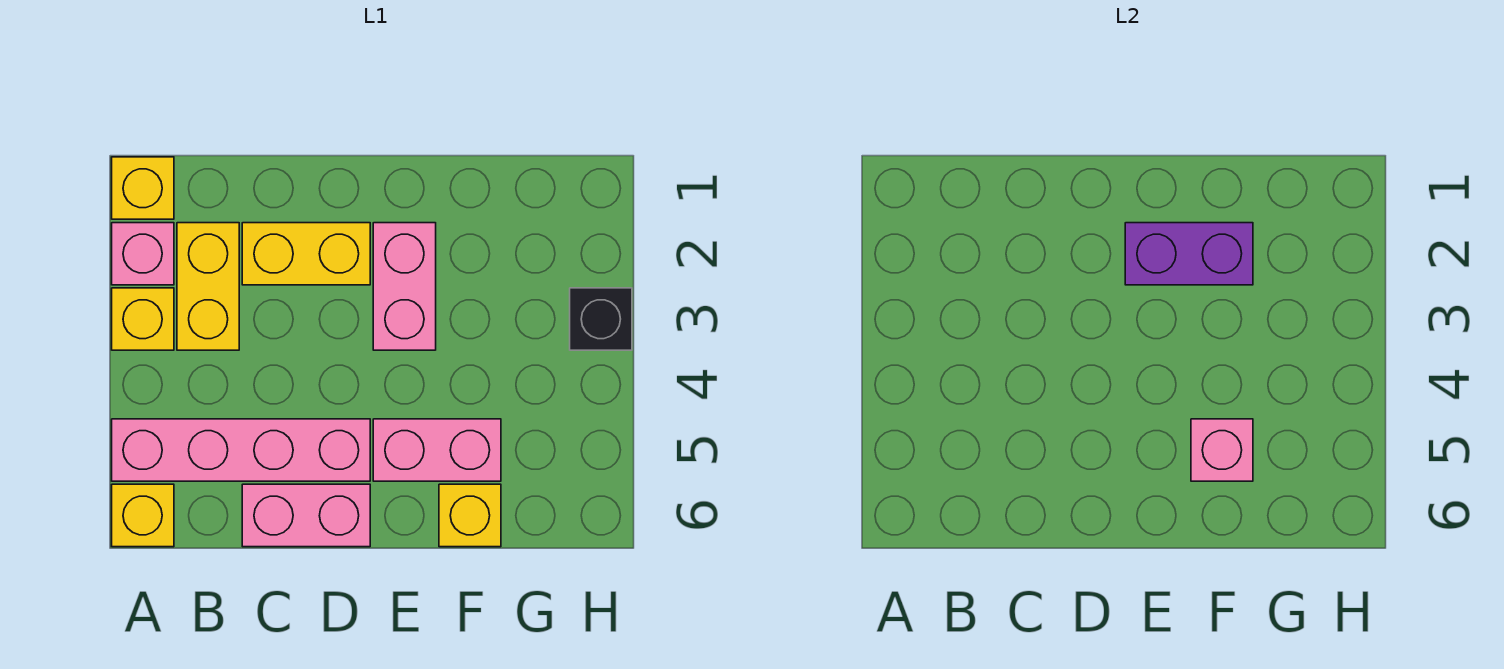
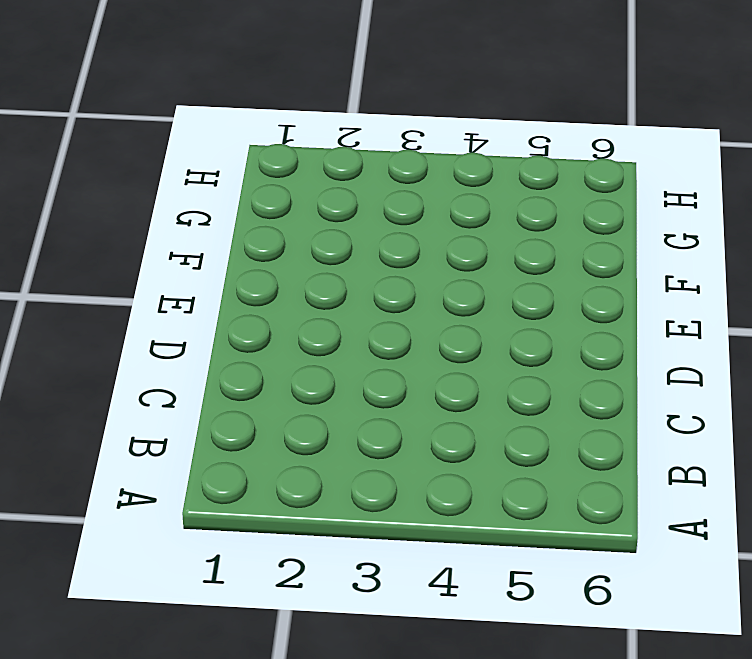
none -> yellow 1x1 brick [112,157,174,219]
none -> pink 1x1 brick [112,223,174,285]
none -> yellow 1x1 brick [112,288,174,350]

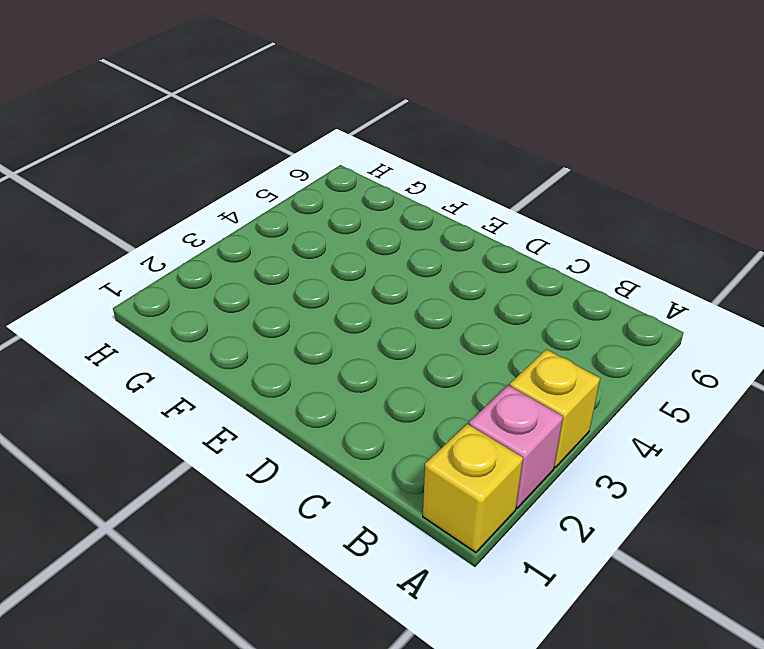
none -> pink 1x4 brick [112,419,370,481]
none -> yellow 1x1 brick [112,484,174,547]
none -> yellow 1x2 brick [177,223,239,350]

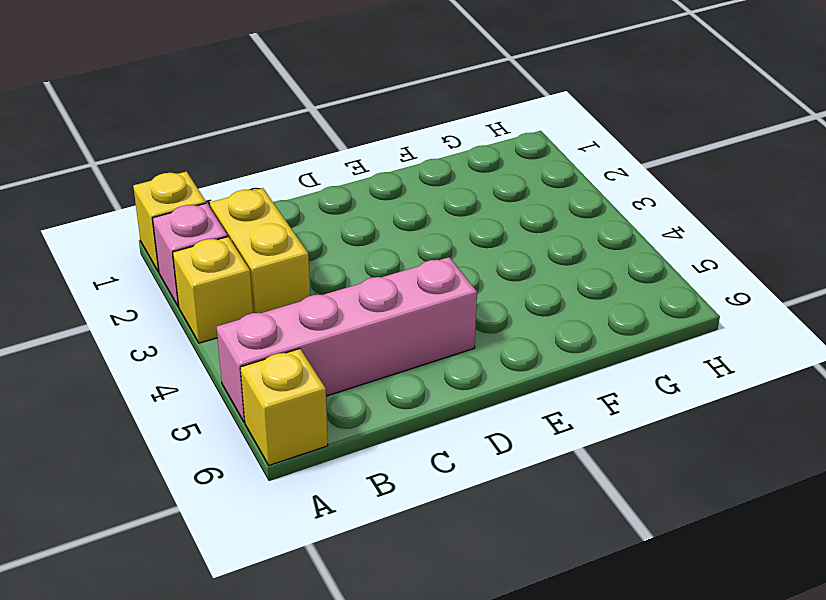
none -> yellow 1x2 brick [242,223,370,285]
none -> pink 1x2 brick [242,484,370,547]
none -> pink 1x2 brick [373,223,436,350]

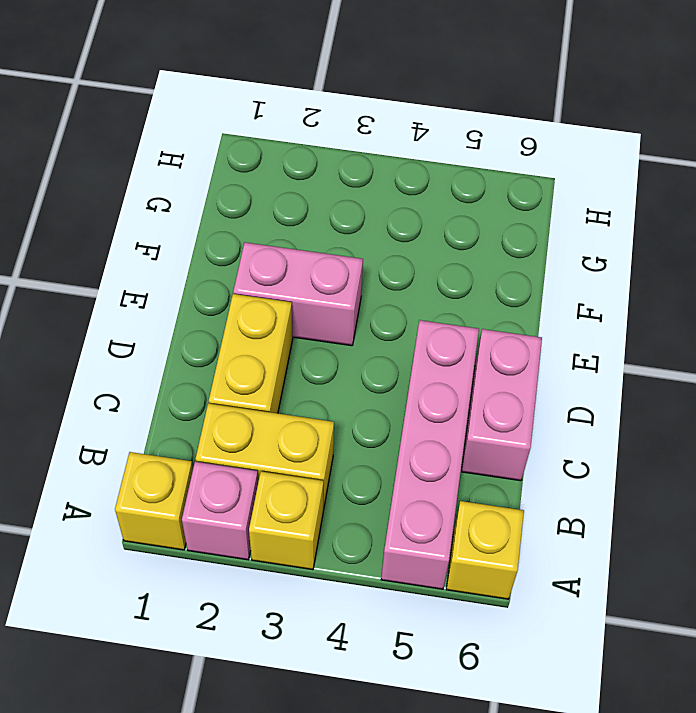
none -> pink 1x2 brick [373,419,501,481]
none -> yellow 1x1 brick [439,484,501,547]
none -> black 1x1 brick [570,288,632,350]

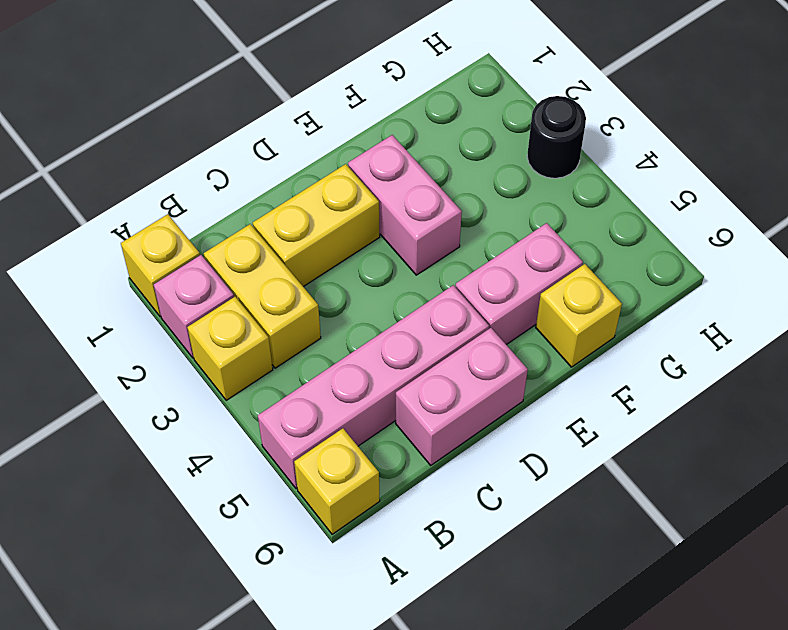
black 1x1 round brick [527,96,586,178] -> black 1x1 brick [570,288,632,350]
none -> purple 1x2 brick [1125,223,1253,285]
none -> pink 1x1 brick [1191,419,1253,481]

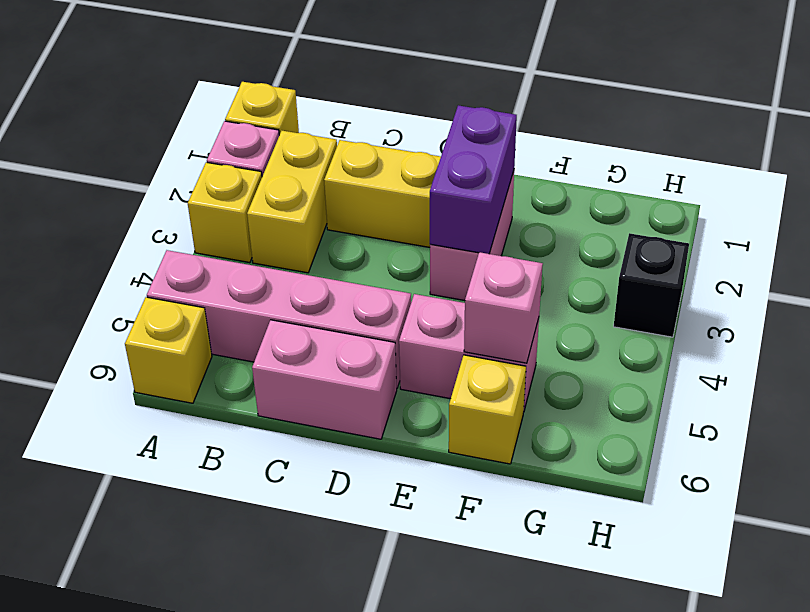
purple 1x2 brick [430,105,517,254] -> purple 1x2 brick turned to [1125,223,1253,285]

